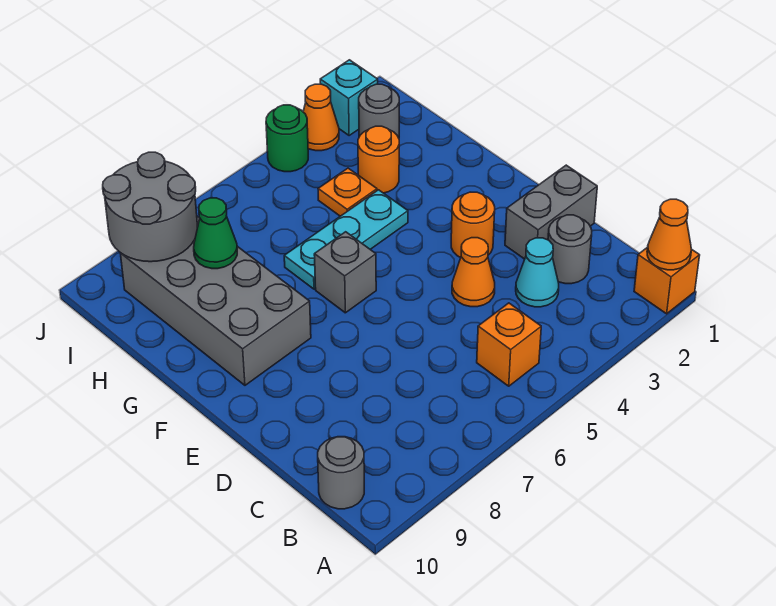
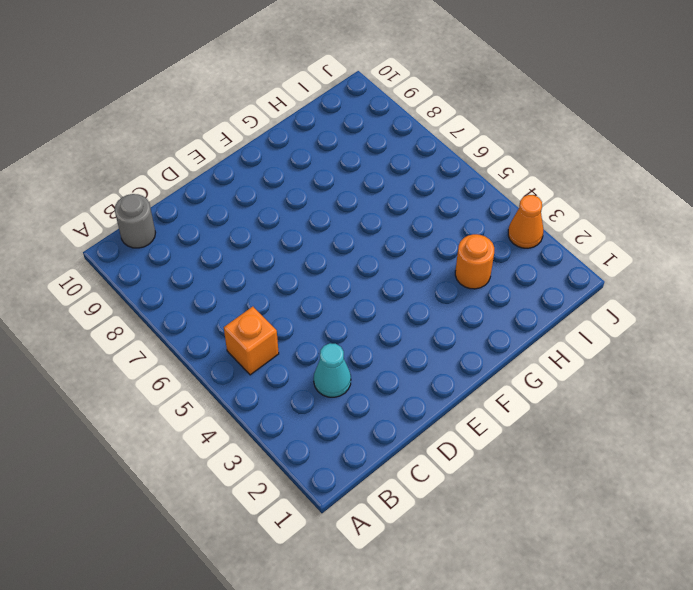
none -> orange 1x1 brick [634,247,700,314]
none -> grey 1x1 round brick [548,215,592,284]
none -> grey 1x2 brick [505,165,597,259]

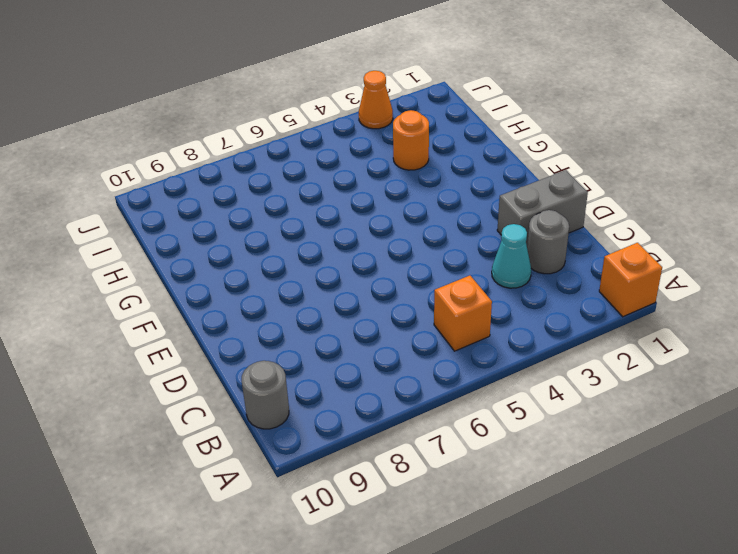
none -> orange 1x1 cone [452,238,495,307]
none -> orange 1x1 round brick [451,192,495,258]
none -> grey 1x1 brick [314,232,376,313]

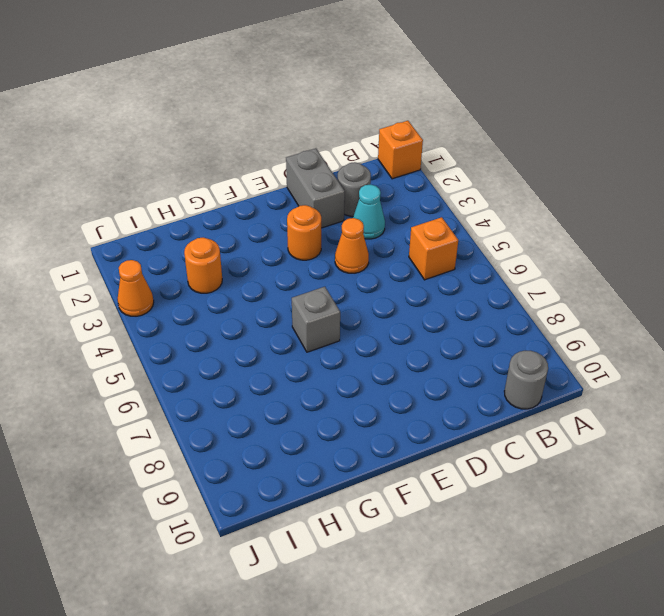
none -> grey 2x4 brick [120,216,311,385]
none -> cyan 1x3 plate [284,190,408,289]
none -> orange 1x1 plate [318,168,377,216]

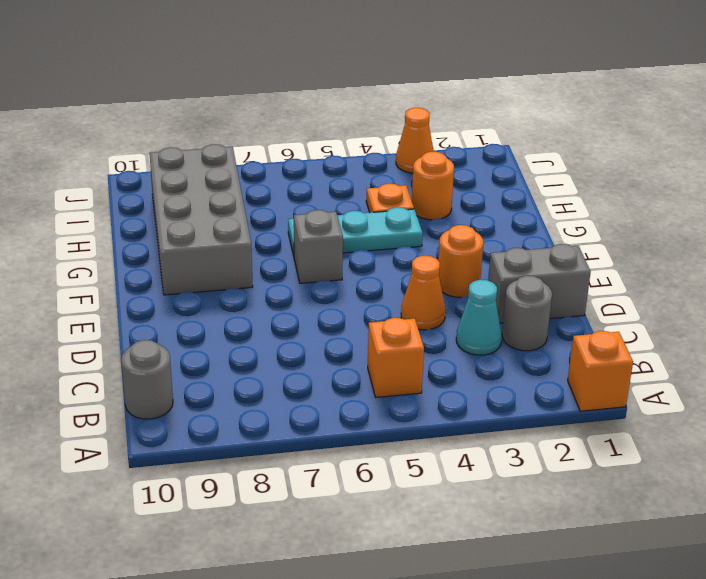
none -> grey 1x1 round brick [359,84,399,138]
none -> cyan 1x1 brick [320,60,378,136]
none -> green 1x1 round brick [266,105,308,172]

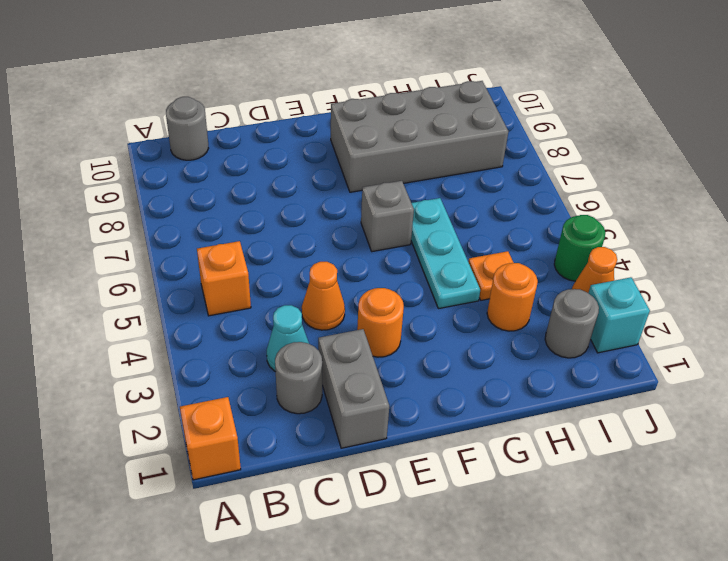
none -> orange 1x1 cone [647,199,691,270]
none -> green 1x1 cone [194,198,237,269]
none -> grey 2x2 round brick [103,152,198,262]

